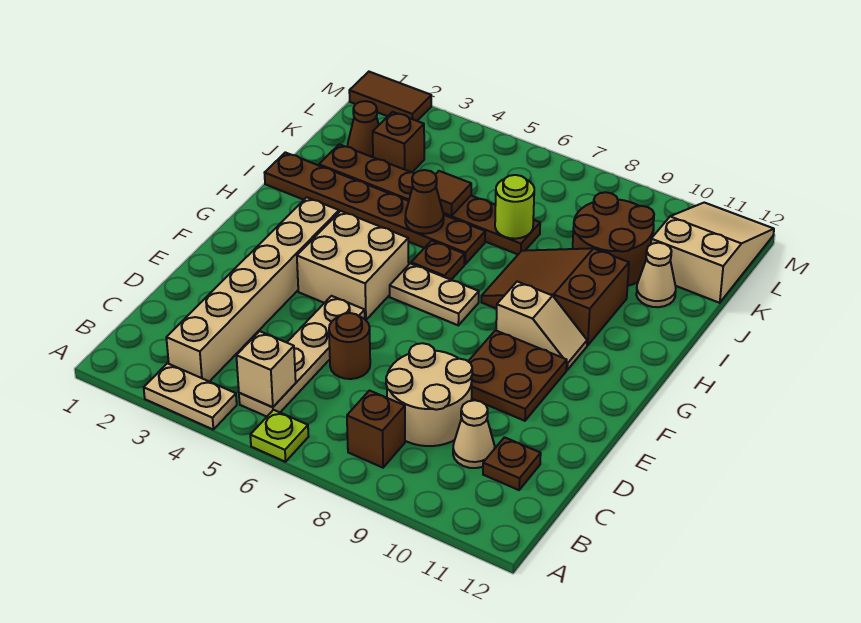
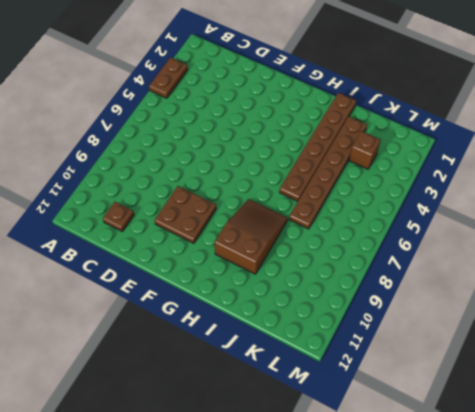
brown 1x2 plate [149,57,188,98] -> tan 1x2 plate [144,363,237,429]
none -> lime 1x1 plate [250,410,309,462]
none -> tan 1x6 brick [166,197,339,382]
none -> tan 1x4 plate [239,296,365,417]

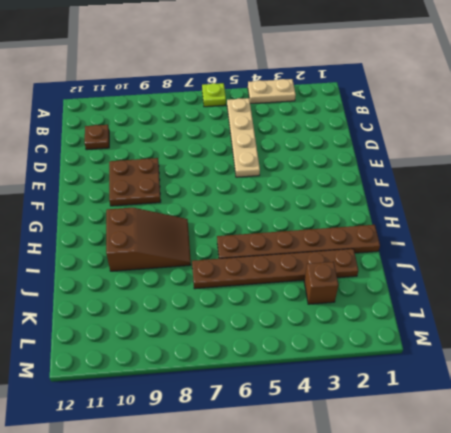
none -> tan 1x6 brick [166,197,339,382]
none -> brown 1x1 brick [347,391,405,468]
none -> tan 2x2 round brick [386,343,472,446]

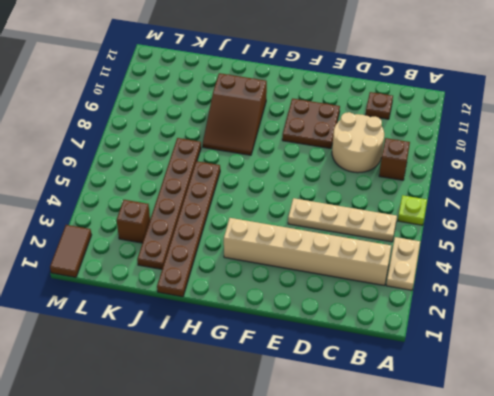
none -> tan 1x1 cone [453,400,495,468]
none -> brown 1x1 round brick [329,313,370,379]
none -> tan 2x2 brick [297,211,409,320]

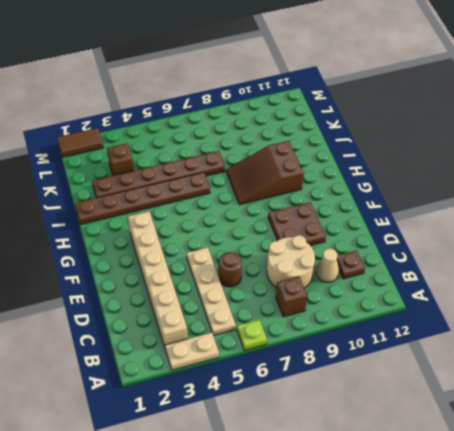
none -> tan 2x2 brick [297,211,409,320]
none -> tan 1x2 plate [390,263,479,325]
none -> tan 1x2 slope [496,282,587,370]

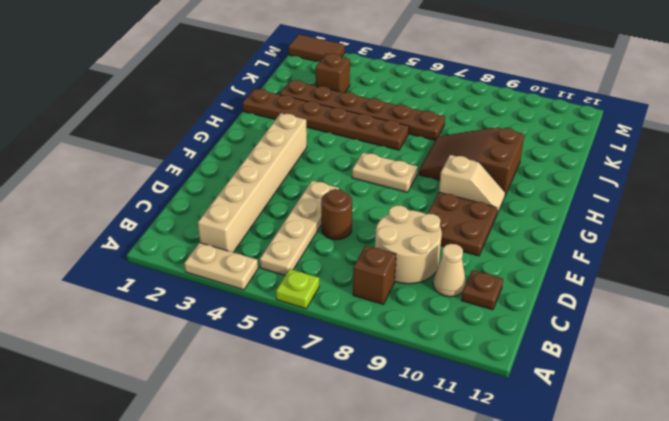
none -> tan 2x2 brick [297,211,409,320]
none -> brown 1x1 plate [411,241,465,280]
none -> brown 2x2 round brick [573,192,654,286]

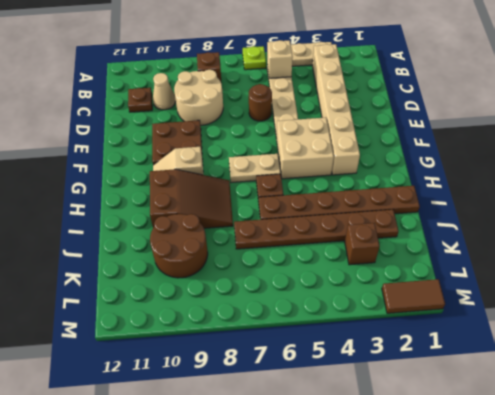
none -> tan 1x1 cone [636,243,676,307]
none -> brown 1x1 cone [347,101,379,157]
none -> tan 2x3 slope [651,203,774,303]

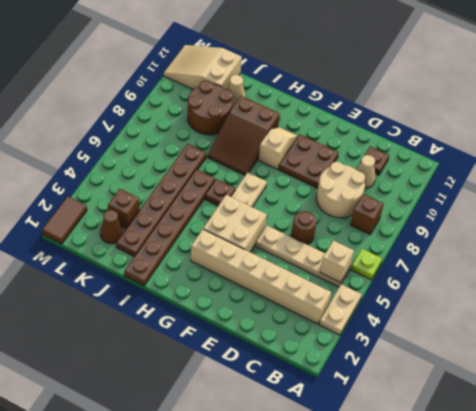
none -> brown 1x1 cone [405,170,444,234]
none -> brown 1x1 tile [435,171,471,216]
none -> lime 1x1 round brick [495,175,534,239]

